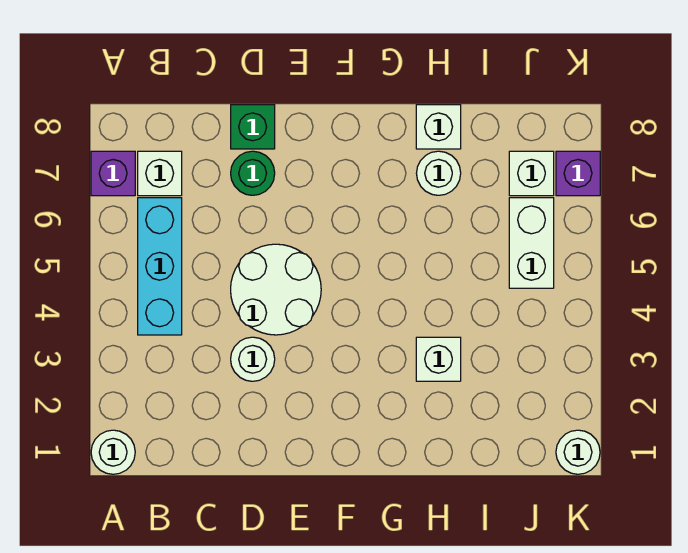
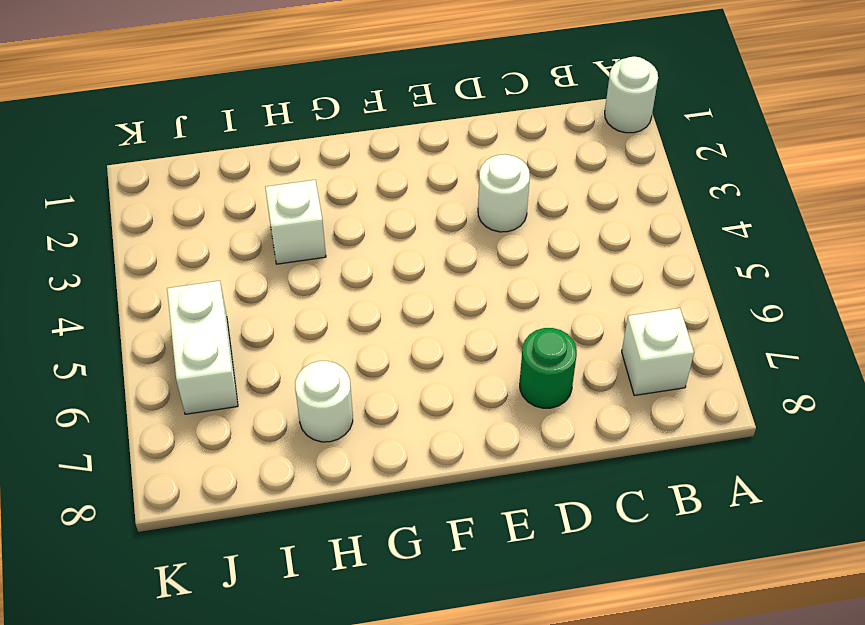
none -> purple 1x1 brick [91,151,135,196]
none -> cyan 1x3 brick [138,198,182,335]
none -> white 2x2 round brick [231,244,321,335]

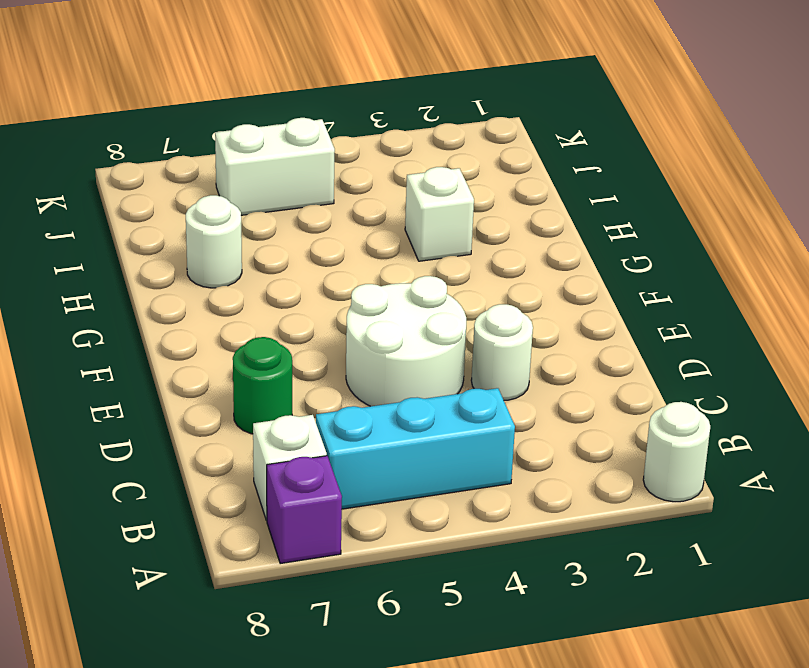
none -> green 1x1 brick [231,105,275,149]
none -> white 1x1 brick [416,105,461,149]
none -> white 1x1 brick [509,151,554,196]

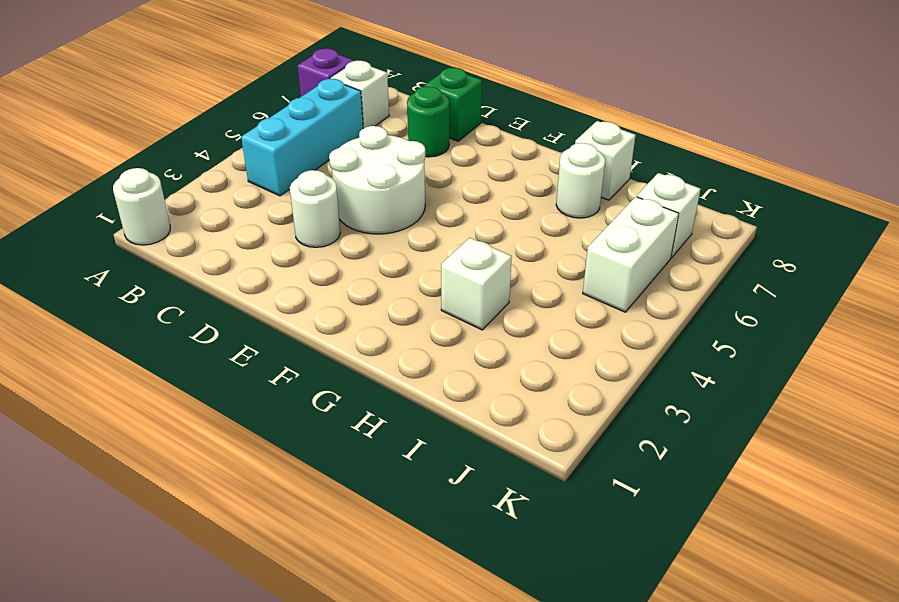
none -> white 1x1 round brick [556,430,600,474]
none -> purple 1x1 brick [556,151,600,196]

